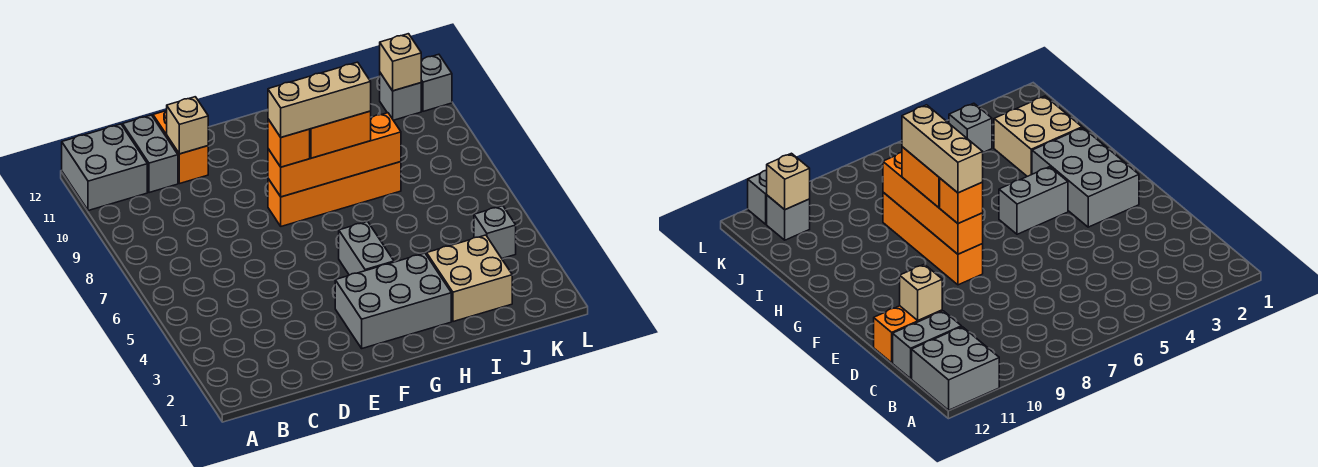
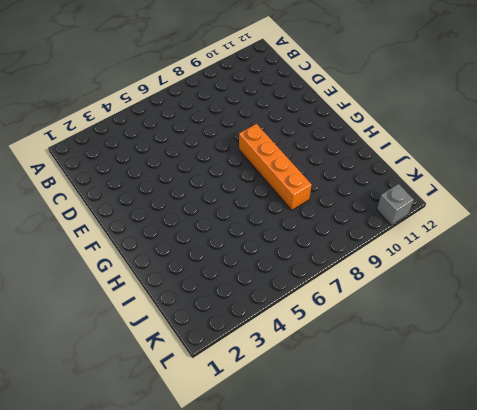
none -> grey 2x2 brick [62,124,147,211]
none -> grey 1x2 brick [123,115,178,193]
none -> orange 1x2 brick [153,110,208,184]

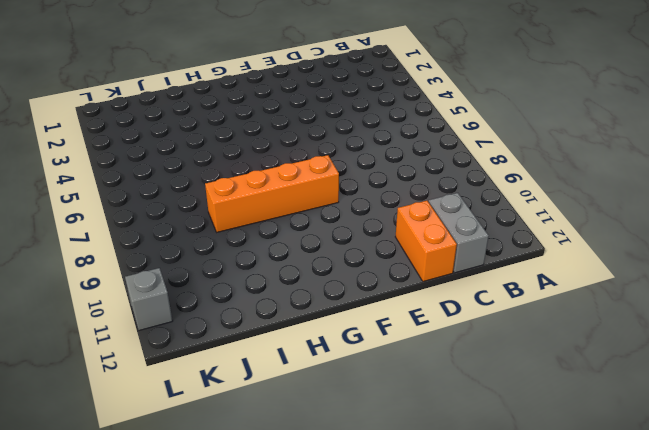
none -> grey 2x2 brick [62,124,147,211]
none -> grey 2x3 brick [335,253,451,348]
none -> grey 1x2 brick [339,221,394,275]

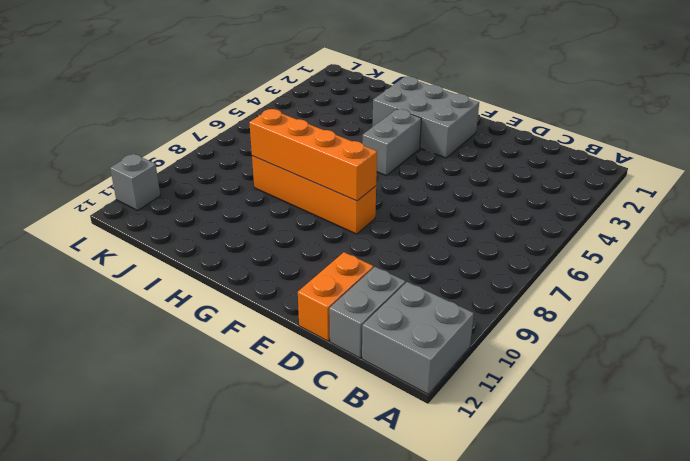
none -> tan 2x2 brick [427,235,512,322]
none -> grey 1x1 brick [474,206,516,258]
none -> grey 1x1 brick [380,73,421,120]

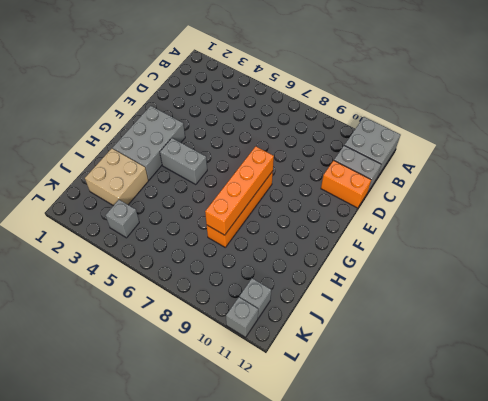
none -> tan 1x1 brick [167,97,208,154]
none -> tan 1x1 brick [380,34,421,91]
none -> orange 1x1 brick [268,119,310,167]

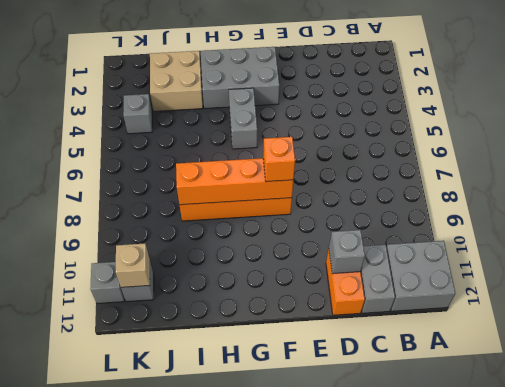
grey 1x1 brick [329,230,365,274] -> tan 1x1 brick [167,97,208,154]
none -> orange 1x2 brick [310,111,371,158]
none -> tan 1x3 brick [268,62,371,137]

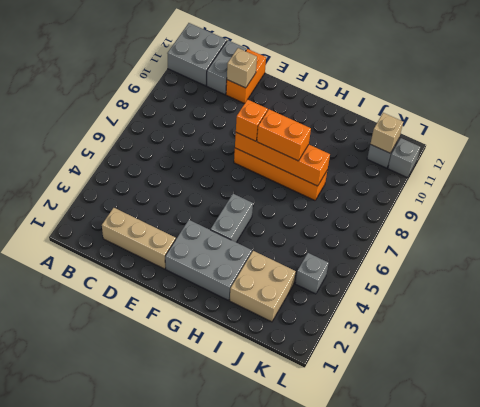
tan 1x3 brick [102,208,176,269] -> tan 1x3 brick moved to [268,62,371,137]

